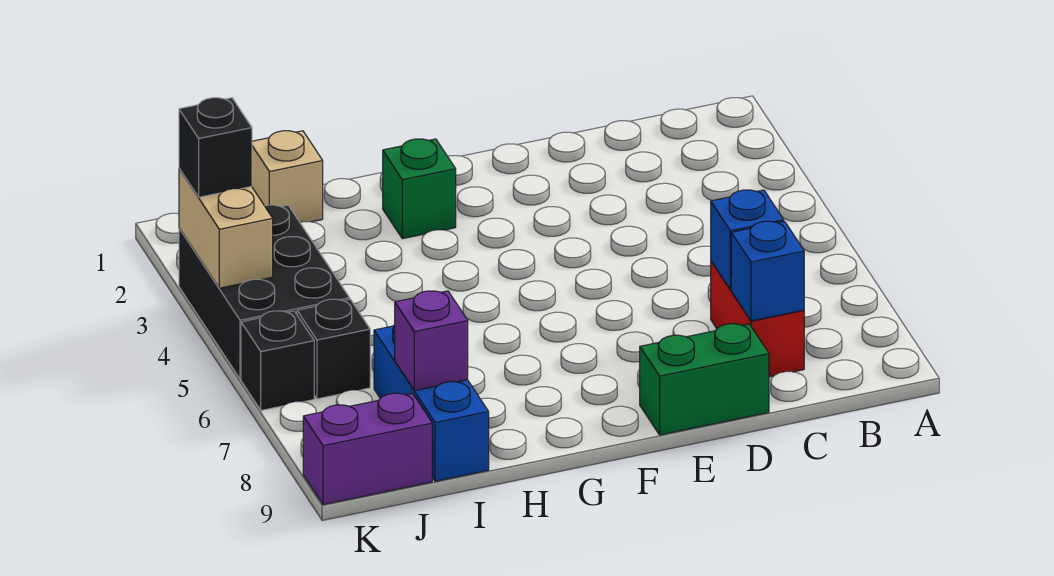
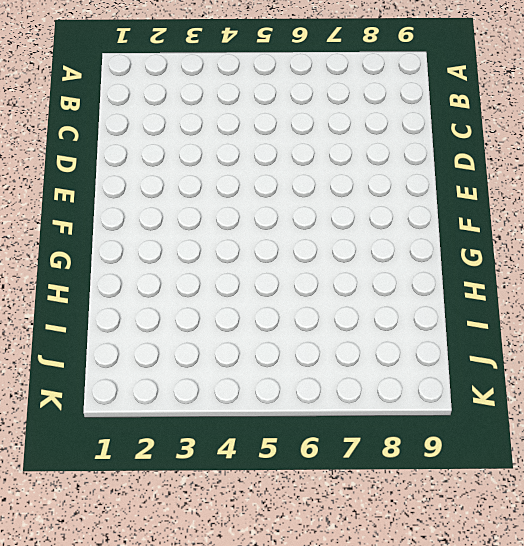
none -> red 1x2 brick [711,261,804,377]
none -> green 1x2 brick [640,324,769,435]
none -> green 1x1 brick [383,139,456,239]

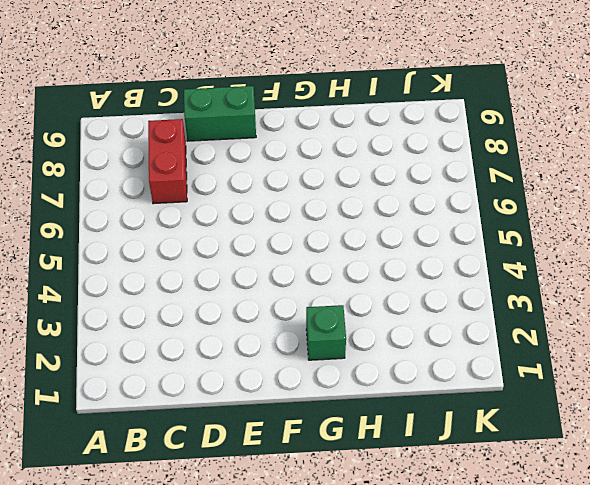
none -> tan 1x1 brick [252,131,323,222]
none -> blue 1x3 brick [374,325,489,481]
none -> black 2x3 brick [179,205,350,379]

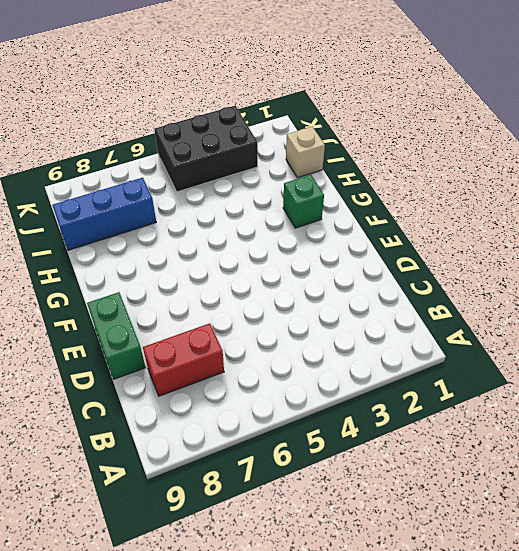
none -> black 1x1 brick [297,299,370,399]
none -> purple 1x2 brick [303,393,432,505]
none -> black 1x1 brick [241,311,314,410]

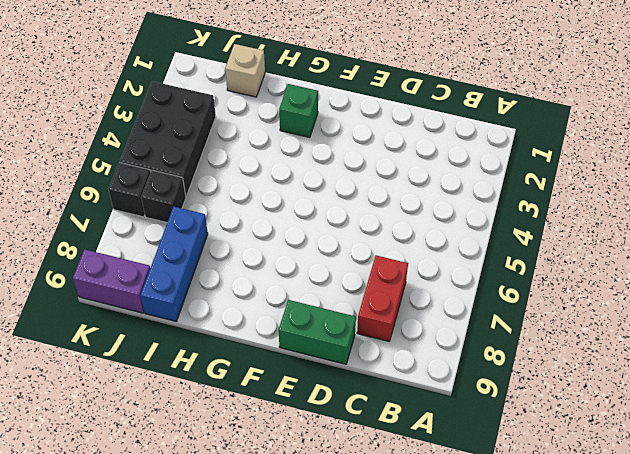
none -> blue 1x1 brick [711,190,784,290]
none -> blue 1x1 brick [731,221,804,321]
none -> purple 1x1 brick [395,291,468,391]

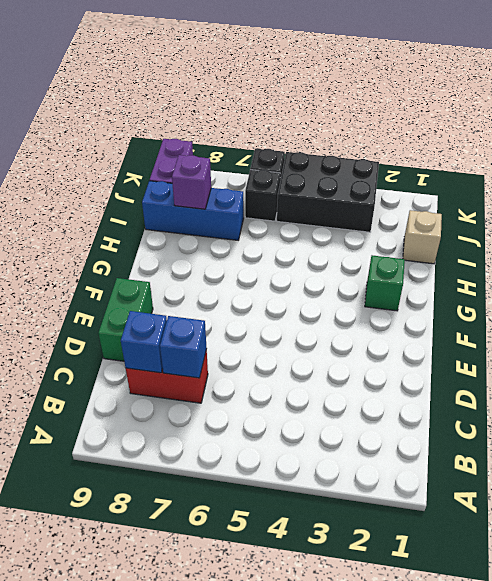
none -> tan 1x2 brick [179,169,273,288]
none -> black 1x1 brick [179,98,252,197]

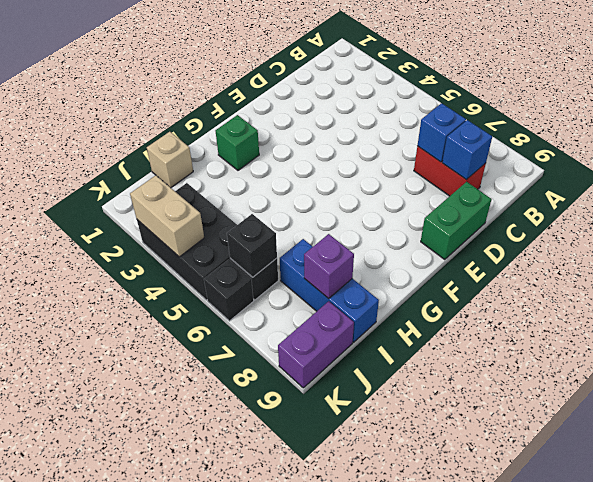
black 1x1 brick [227,214,277,277] -> black 1x1 brick moved to [179,98,252,197]

